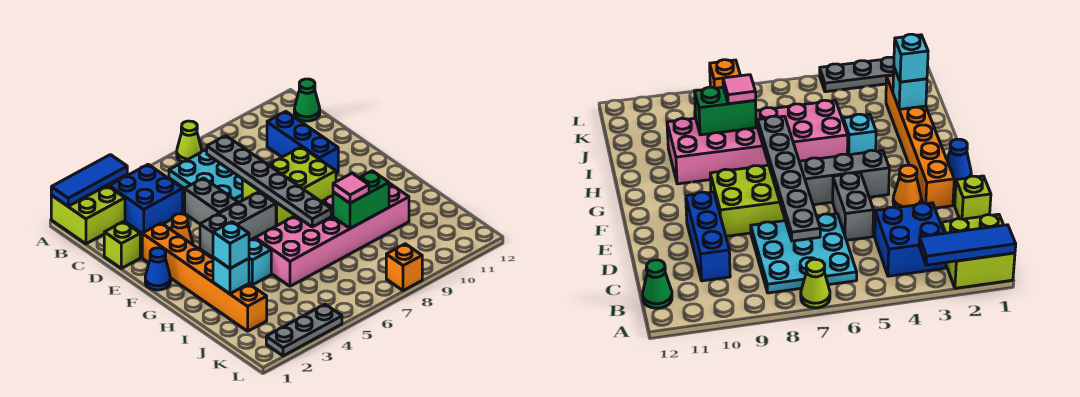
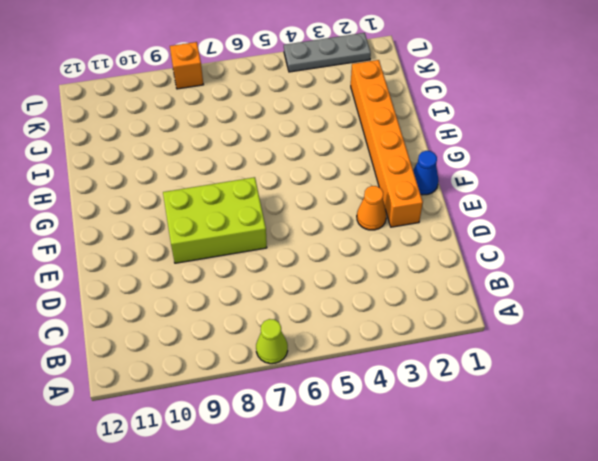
none -> lime 2x2 brick [51,186,125,244]
none -> blue 2x2 brick [109,165,183,233]
none -> cyan 3x3 plate [169,149,242,203]

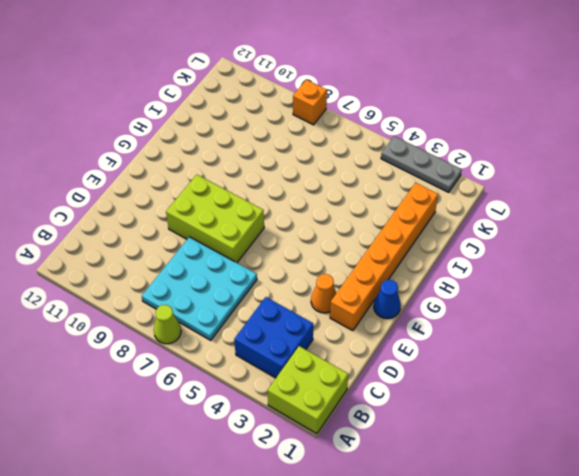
none -> green 1x1 cone [294,79,320,121]
none -> blue 1x3 brick [267,112,338,174]
none -> lime 1x1 brick [104,222,140,268]

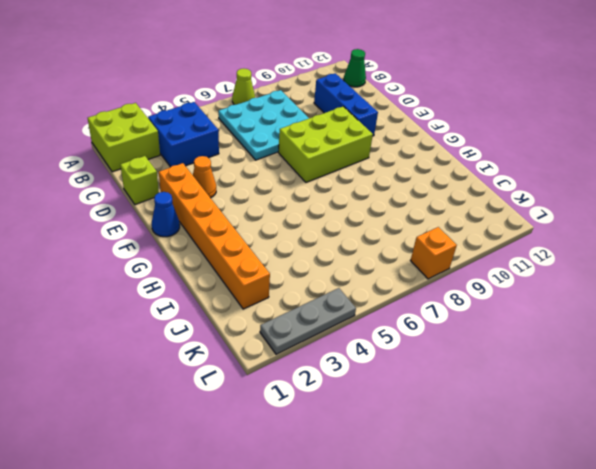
none -> grey 1x2 brick [185,178,238,224]
none -> grey 1x3 brick [200,192,276,258]
none -> cyan 1x1 brick [249,238,271,285]

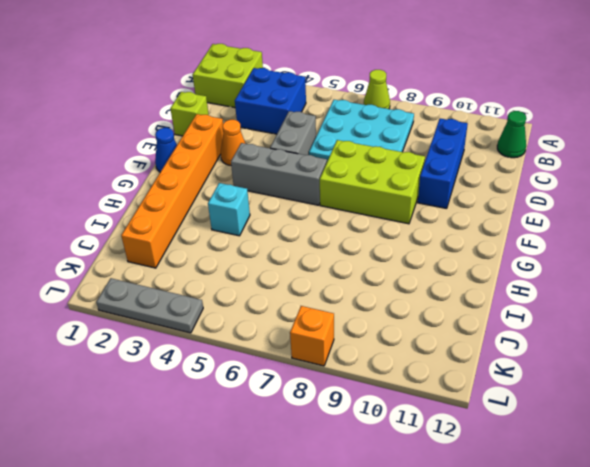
none -> pink 2x6 brick [255,183,409,286]
none -> blue 1x3 tile [51,155,127,206]
none -> grey 1x6 plate [207,136,331,227]

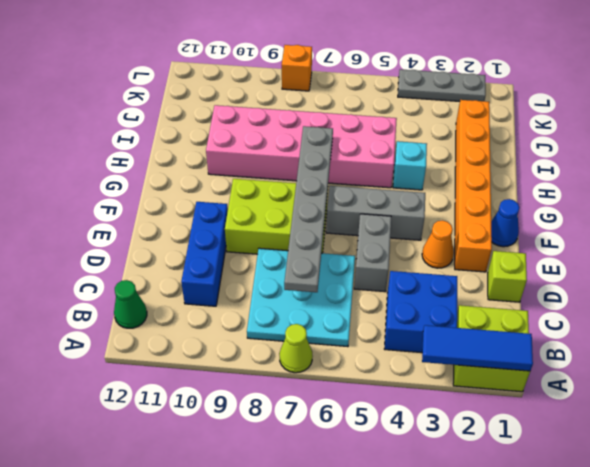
none -> cyan 1x1 brick [213,257,249,294]
none -> green 1x2 brick [333,171,389,228]
none -> cyan 1x1 brick [213,222,249,268]

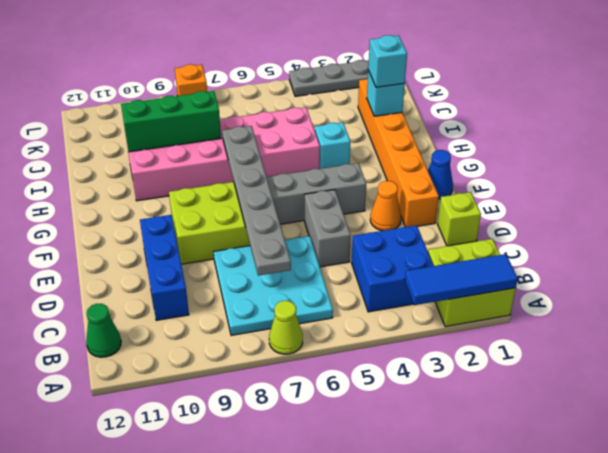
green 1x3 brick [121,91,221,152] -> green 1x2 brick [333,171,389,228]
none -> pink 1x1 tile [333,173,369,203]

